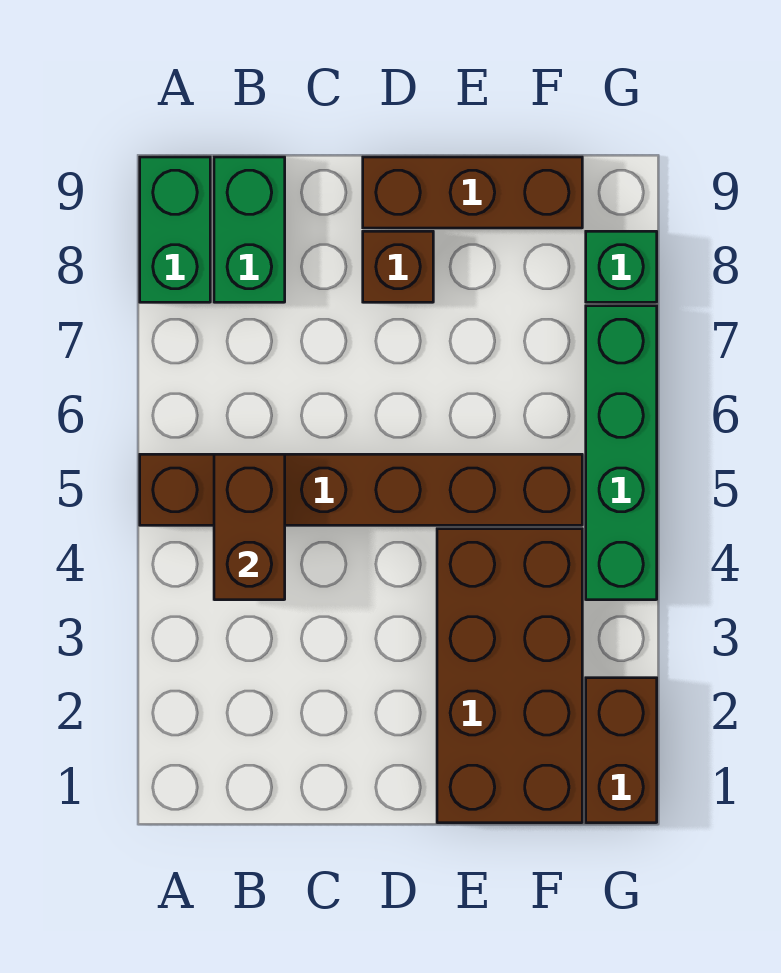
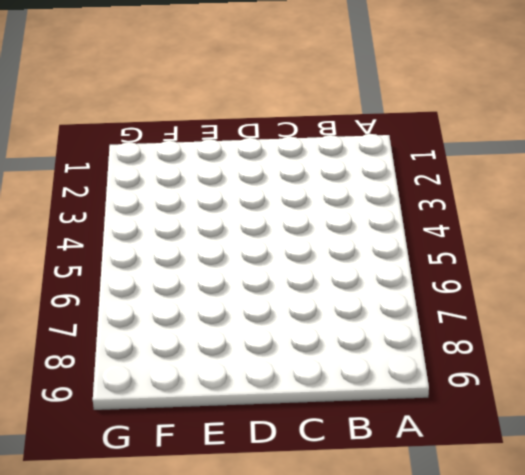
none -> brown 1x6 brick [140,454,582,525]
none -> green 1x2 brick [140,157,210,302]

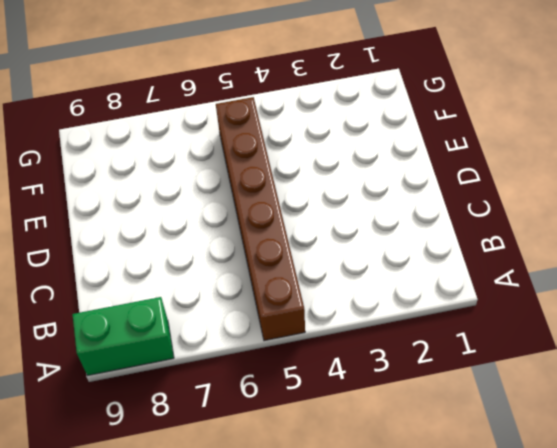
none -> green 1x2 brick [214,157,285,302]
none -> brown 1x1 brick [363,231,433,302]

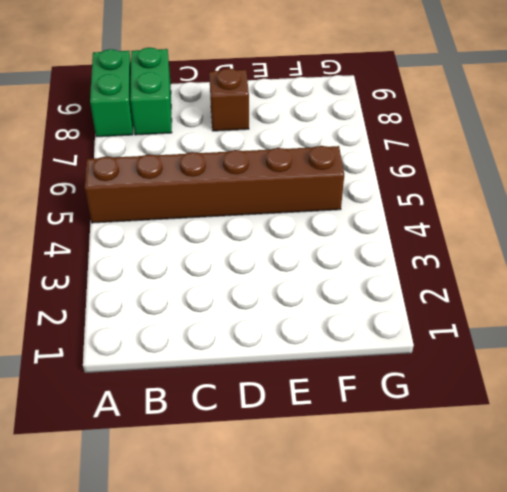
none -> brown 1x3 brick [363,157,582,228]
none -> brown 2x4 brick [437,529,582,823]

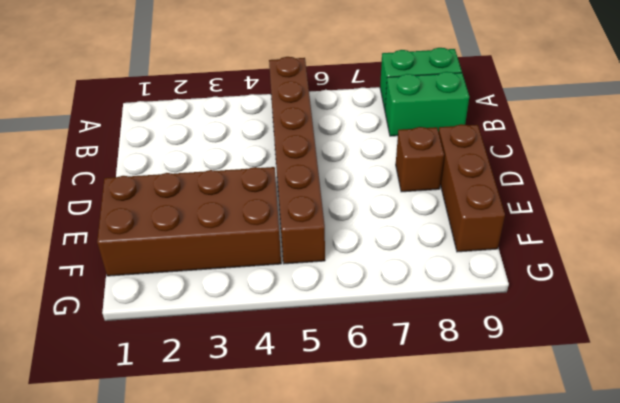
none -> brown 1x2 brick [586,678,657,823]
none -> green 1x4 brick [586,306,657,600]

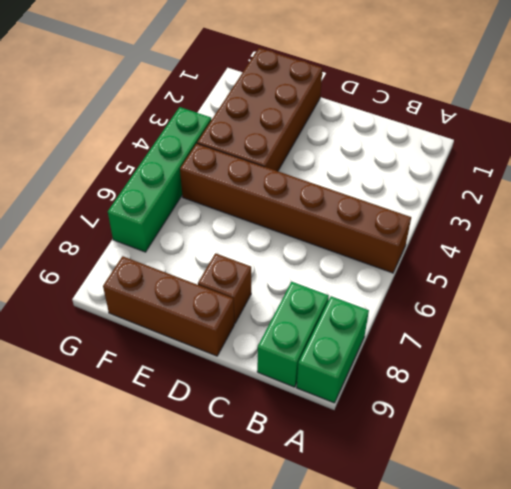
none -> brown 1x2 brick [586,678,657,823]
none -> green 1x1 brick [586,231,657,302]

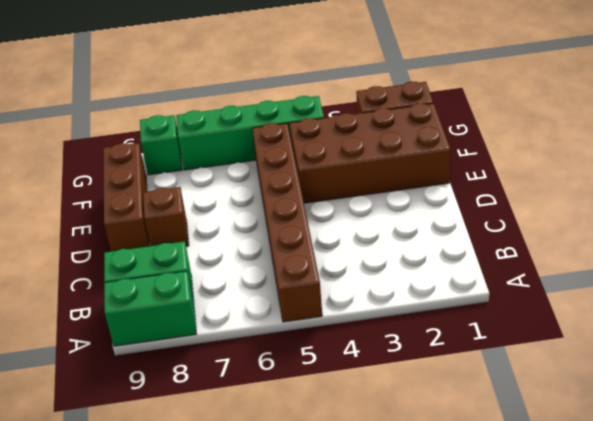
none -> brown 1x2 brick [214,454,285,600]

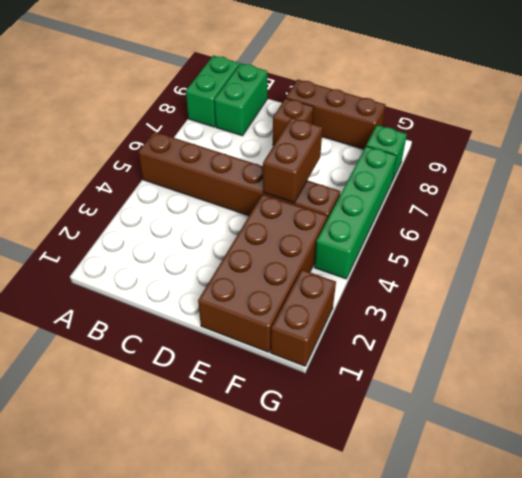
brown 1x2 brick [263,118,323,203] -> brown 1x2 brick moved to [214,454,285,600]

